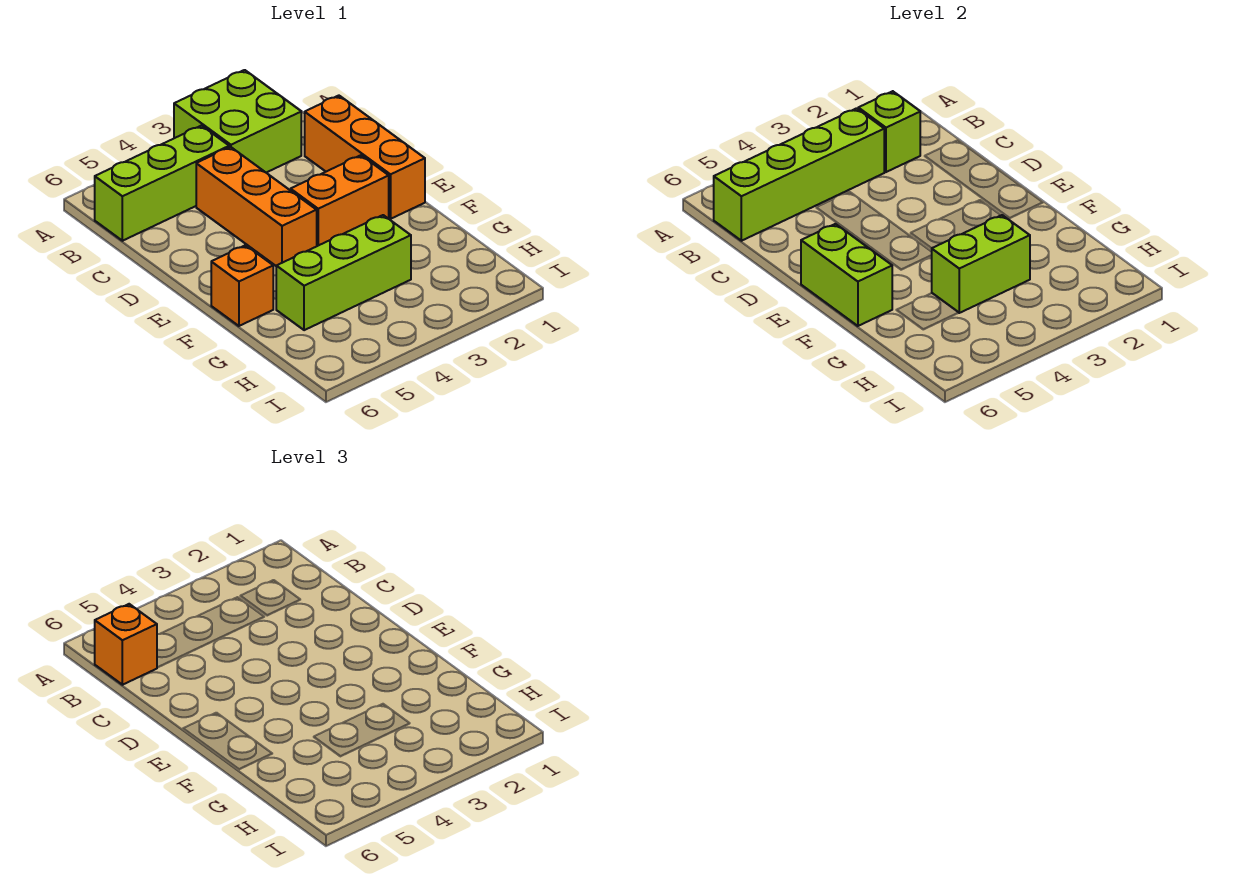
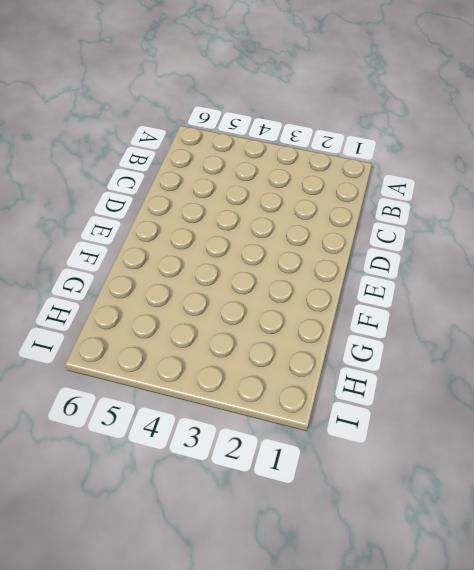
none -> lime 2x2 brick [174,70,301,173]
none -> lime 1x3 brick [95,126,229,241]
none -> orange 1x3 brick [305,96,425,219]

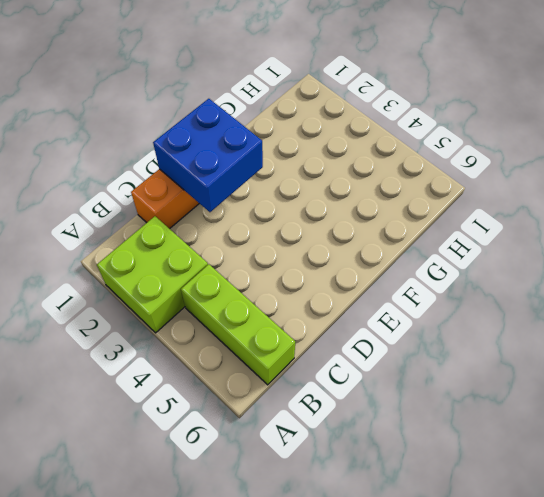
blue 2x2 brick [153,99,263,212] -> none
none -> orange 1x3 brick [196,147,317,266]
none -> orange 1x2 brick [291,155,389,246]
none -> orange 1x1 brick [211,245,273,326]

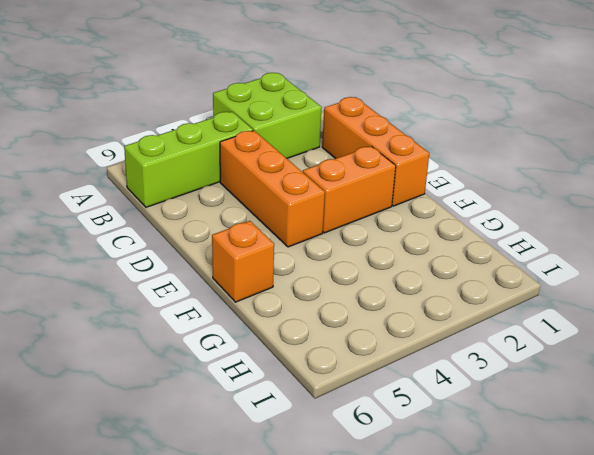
none -> lime 1x3 brick [276,215,411,330]
none -> lime 1x1 brick [858,91,920,172]
none -> lime 1x4 brick [714,108,884,241]

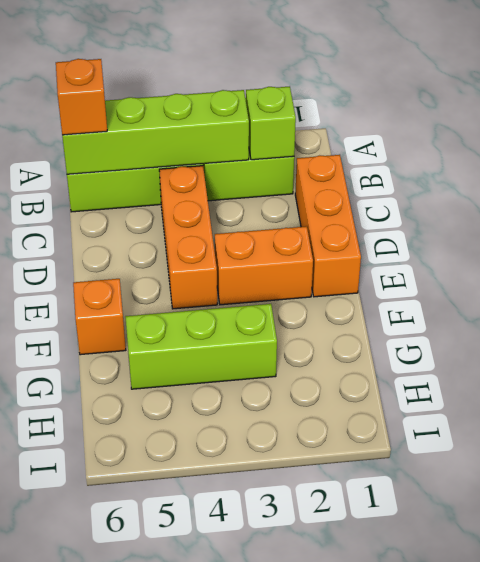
none -> lime 1x2 brick [801,224,892,326]
none -> lime 1x2 brick [931,215,1030,313]

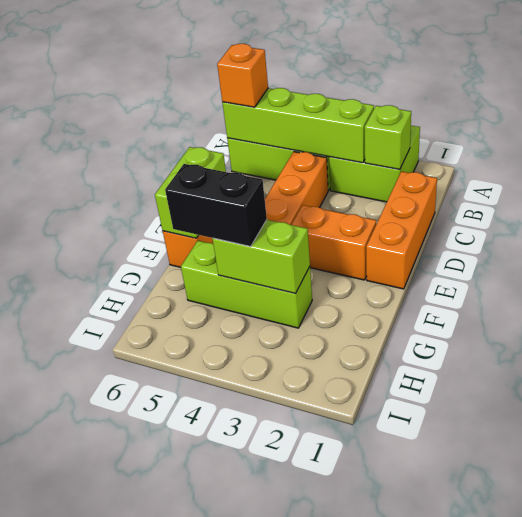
black 1x2 brick [165,164,267,246] -> none

